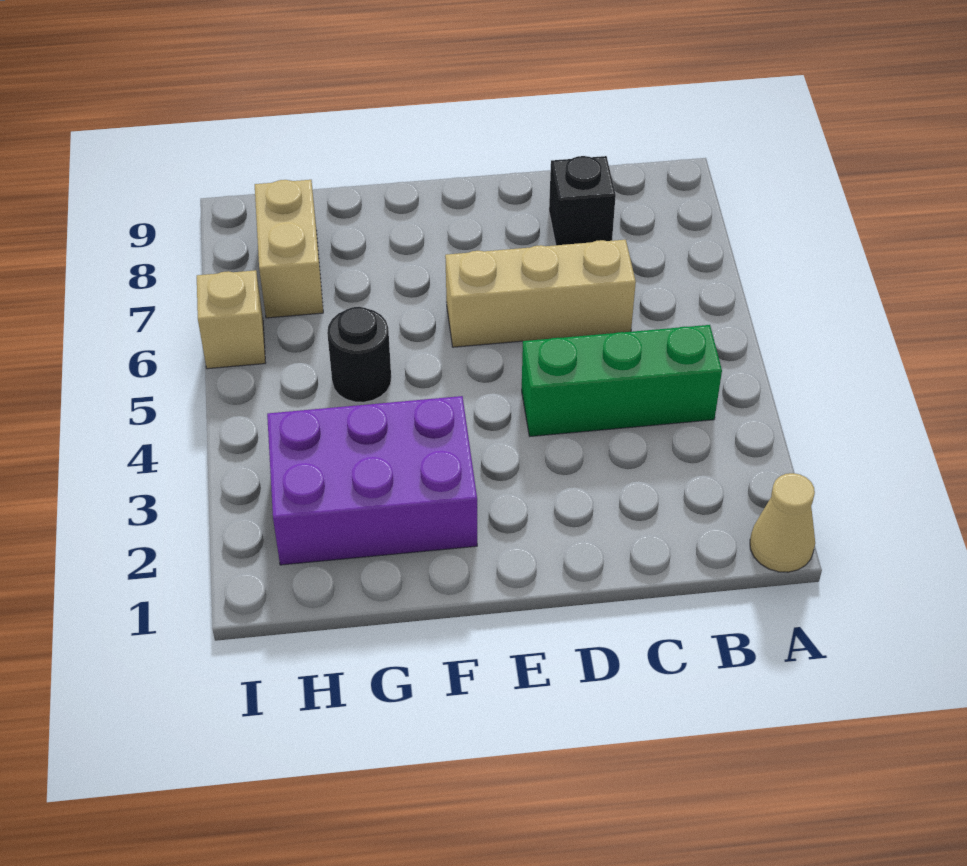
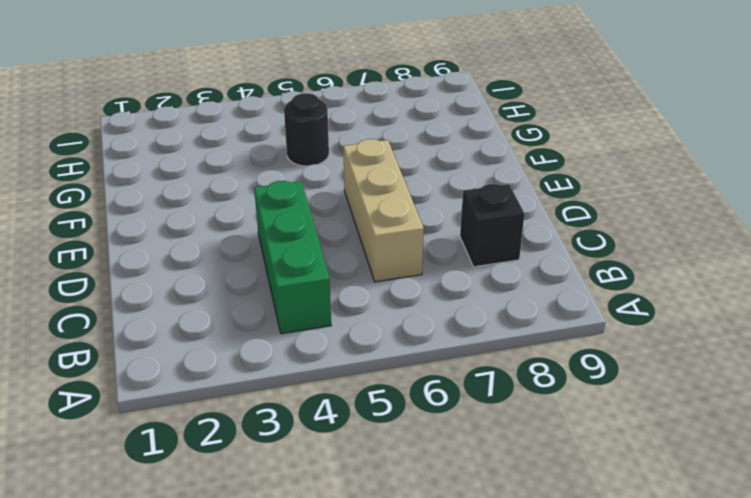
none -> tan 1x1 cone [750,473,815,572]
none -> purple 2x3 brick [267,396,477,565]

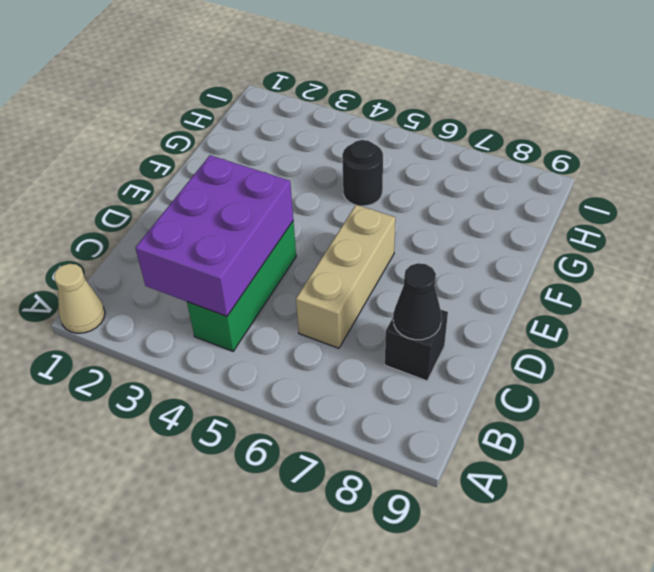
purple 2x3 brick [135,155,293,316] -> purple 2x3 brick moved to [267,396,477,565]
black 1x1 cone [393,263,442,340] -> none
none -> tan 1x2 brick [255,180,323,318]
none -> tan 1x1 brick [197,270,265,369]

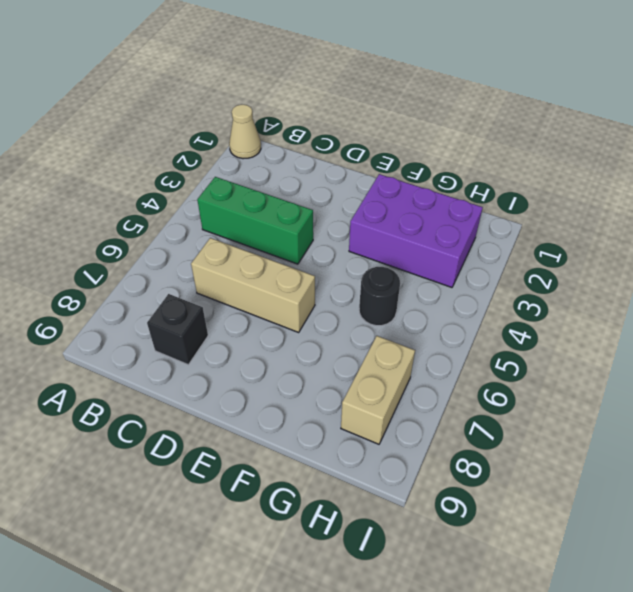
none -> tan 1x1 brick [197,270,265,369]

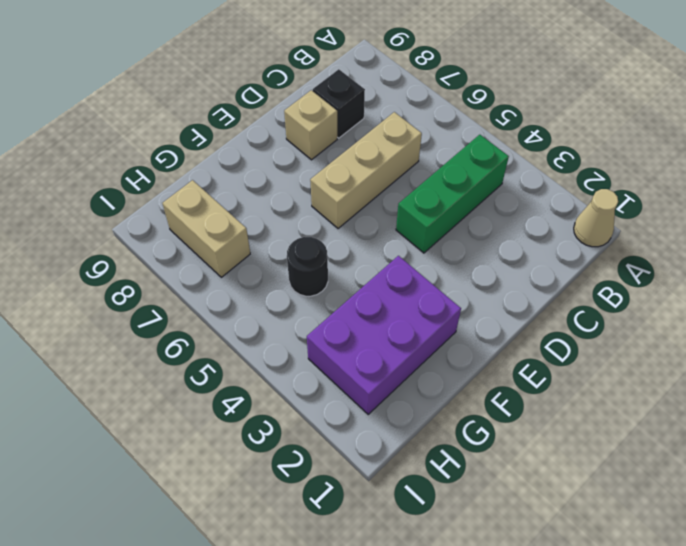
tan 1x1 brick [284,90,337,160] -> tan 1x1 brick moved to [197,270,265,369]

